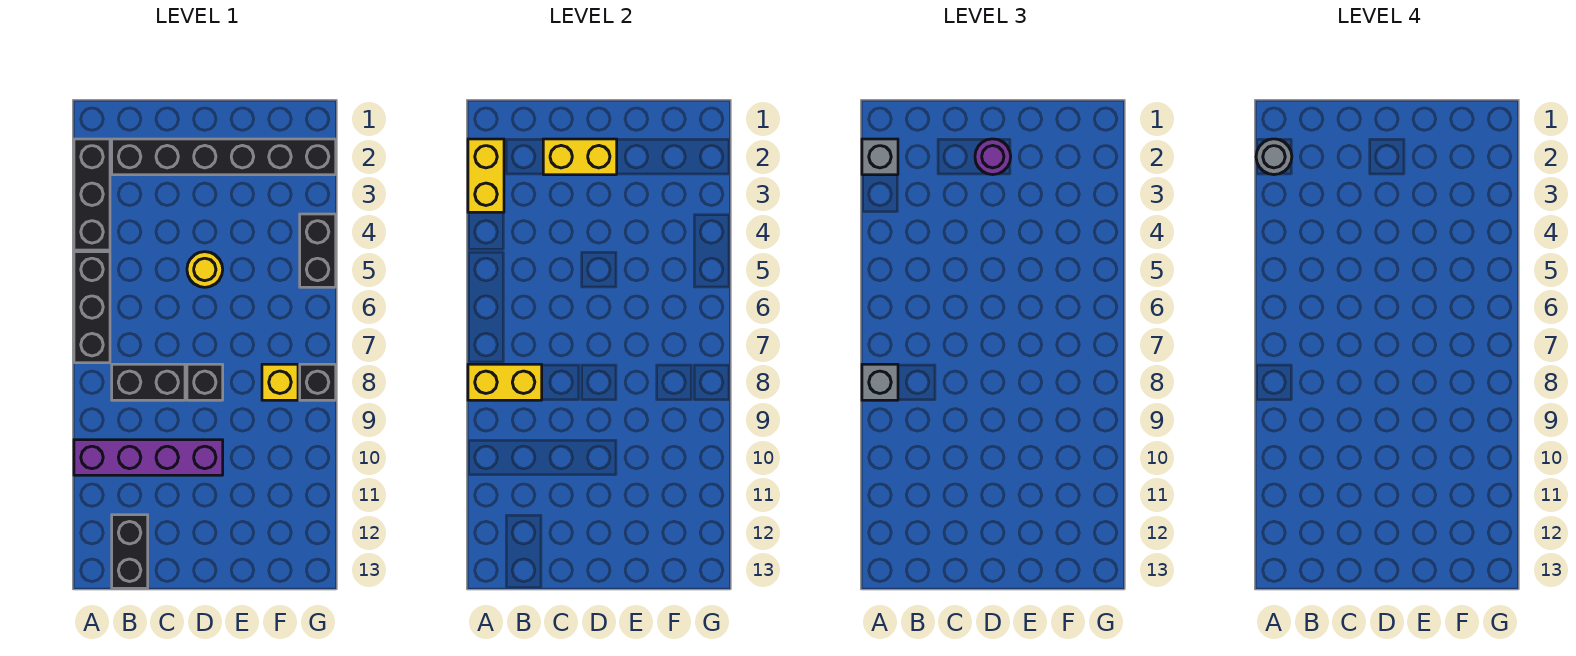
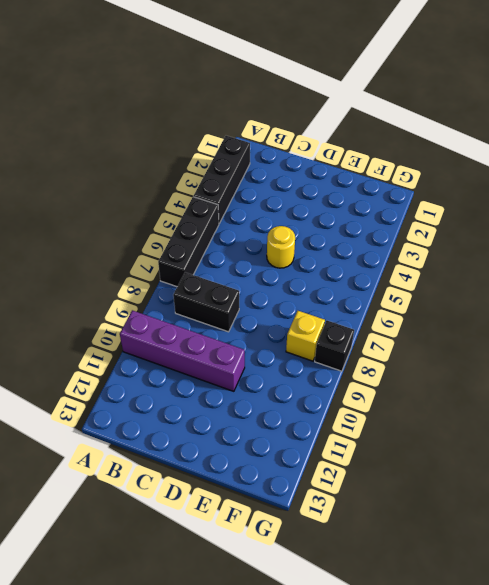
none -> black 1x6 brick [112,139,336,175]
none -> black 1x2 brick [112,515,148,588]
none -> black 1x1 brick [187,364,223,400]

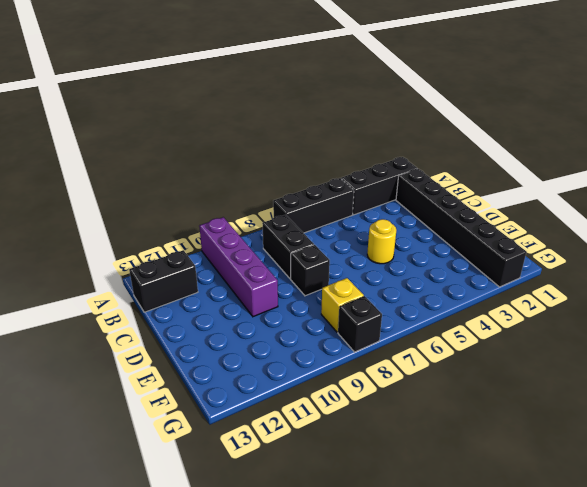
none -> black 1x2 brick [300,214,336,287]
none -> yellow 1x2 brick [468,139,504,212]
none -> yellow 1x2 brick [468,364,542,400]

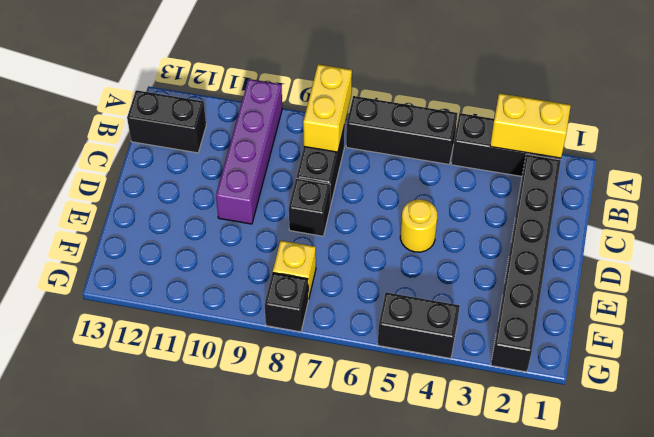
none -> yellow 1x2 brick [543,139,617,175]
none -> grey 1x1 brick [862,139,898,175]
none -> grey 1x1 brick [862,364,898,400]

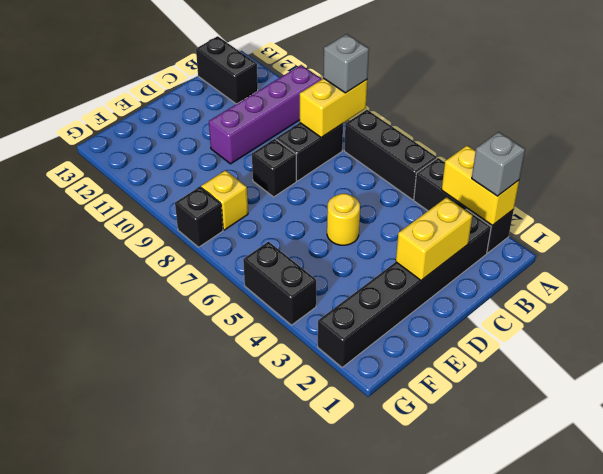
none -> purple 1x1 round brick [975,139,1011,175]
none -> grey 1x1 round brick [1256,139,1292,175]

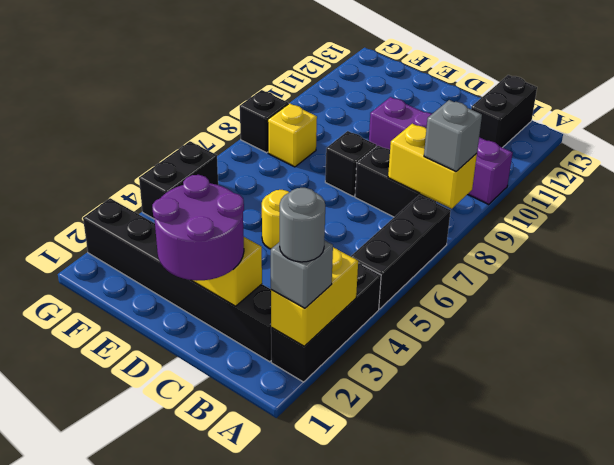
purple 2x2 round brick [152,175,244,281] -> purple 1x1 round brick [975,139,1011,175]

